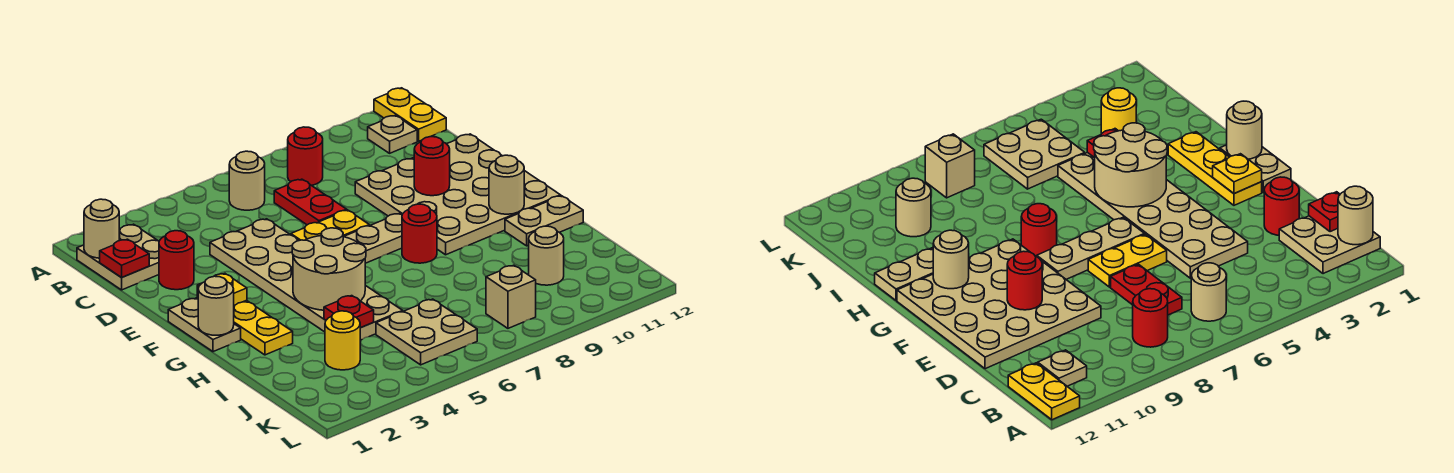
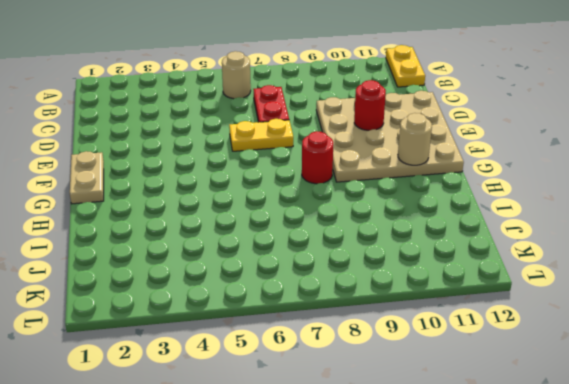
none -> tan 2x2 plate [77,224,159,290]
none -> red 1x1 round brick [288,127,323,186]
none -> tan 1x1 plate [368,115,417,153]

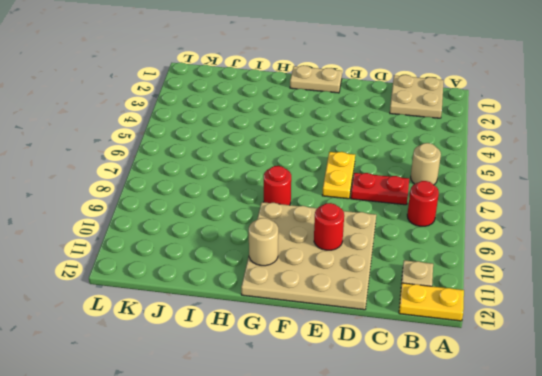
none -> red 1x1 round brick [159,231,194,290]
none -> tan 2x6 plate [210,219,403,340]
none -> yellow 1x3 plate [197,298,293,355]

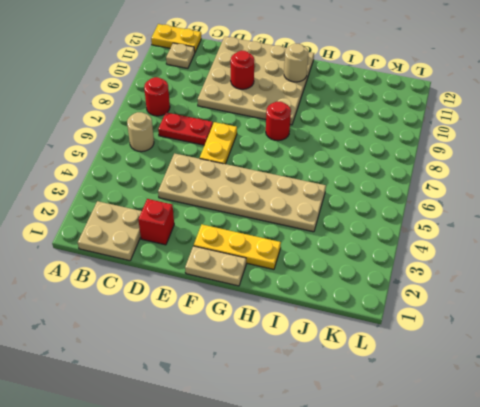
red 1x1 brick [138,199,174,245] -> red 1x1 round brick [159,231,194,290]
none -> tan 1x3 plate [344,213,402,263]
none -> tan 1x2 plate [505,196,583,246]
none -> yellow 1x1 round brick [325,311,360,370]

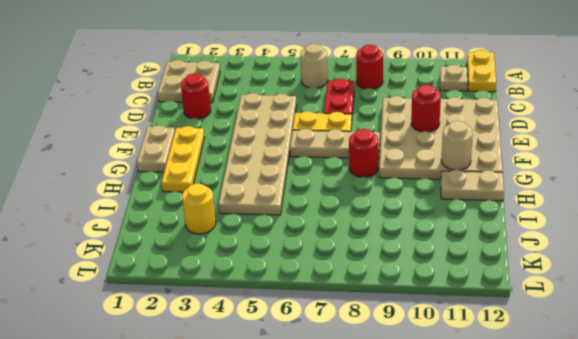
none -> tan 2x2 plate [376,299,477,365]
none -> tan 1x1 round brick [529,226,564,285]
none -> tan 1x1 brick [486,265,536,328]

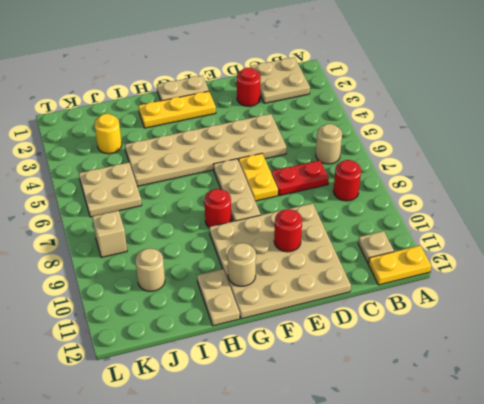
none -> tan 1x1 round brick [84,199,119,258]
none -> red 1x1 plate [100,239,149,277]
none -> yellow 1x1 plate [197,274,247,305]

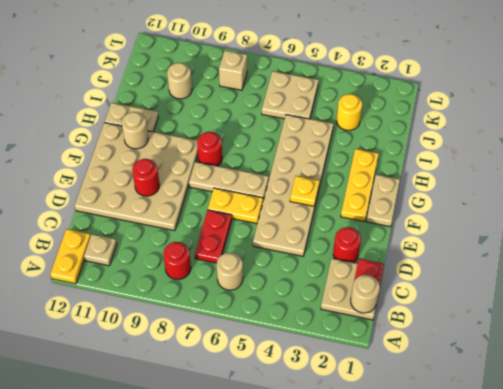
yellow 1x1 plate [290,176,320,206] -> yellow 1x1 plate moved to [197,274,247,305]
none -> tan 1x1 round brick [198,276,234,335]
none -> tan 2x2 round brick [292,228,366,310]
none -> red 1x1 plate [324,296,374,328]

